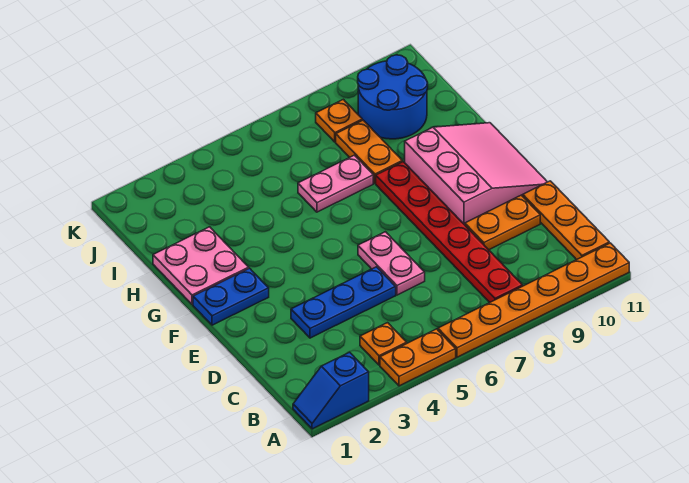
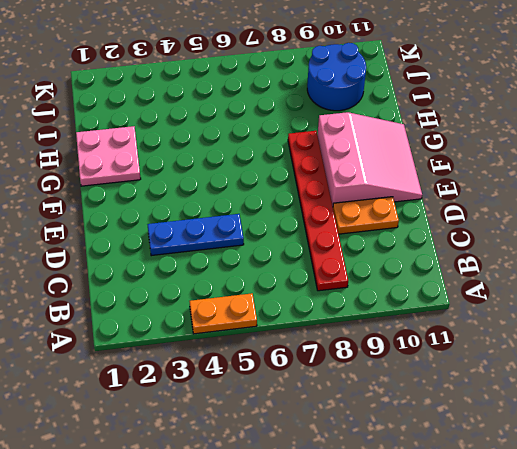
none -> blue 1x2 slope [293,352,369,429]
none -> orange 1x6 plate [438,243,629,357]
none -> orange 1x1 plate [360,323,407,365]

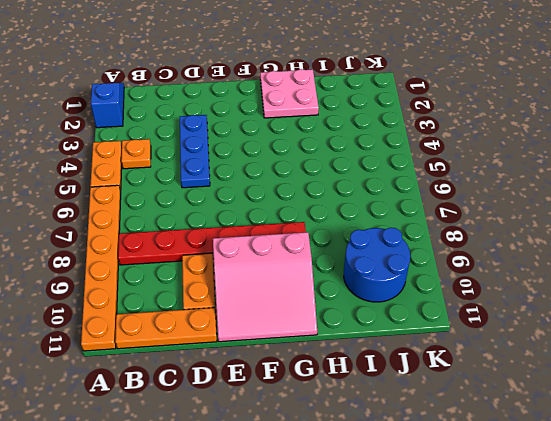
none -> pink 1x2 plate [358,232,425,295]
none -> blue 1x2 plate [193,268,269,325]
none -> pink 1x2 plate [298,155,373,212]

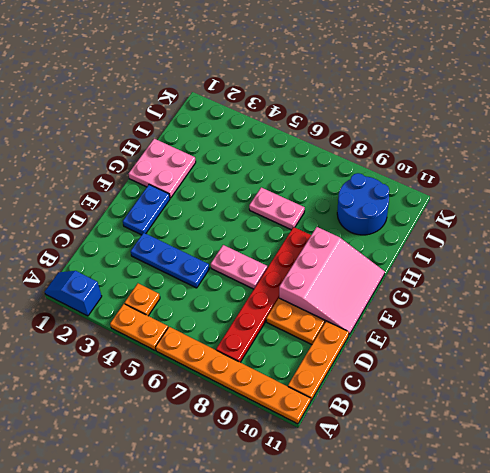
blue 1x2 plate [123,185,170,235] -> blue 1x2 plate turned to [193,268,269,325]
pink 1x2 plate [211,245,267,289] -> pink 1x2 plate turned to [358,232,425,295]
none -> orange 1x2 plate [336,120,402,183]
none -> orange 1x1 plate [316,99,362,142]

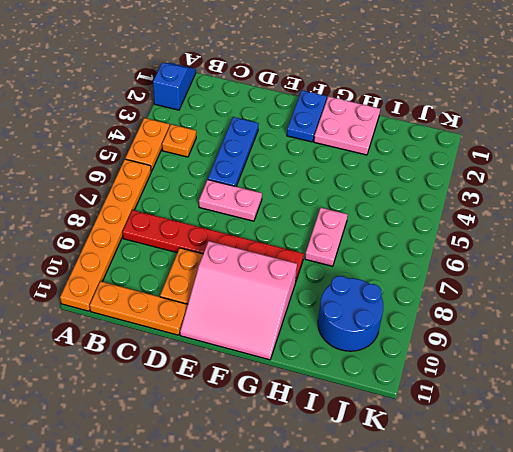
none -> orange 1x2 plate [336,120,402,183]
none -> orange 1x1 plate [316,99,362,142]

